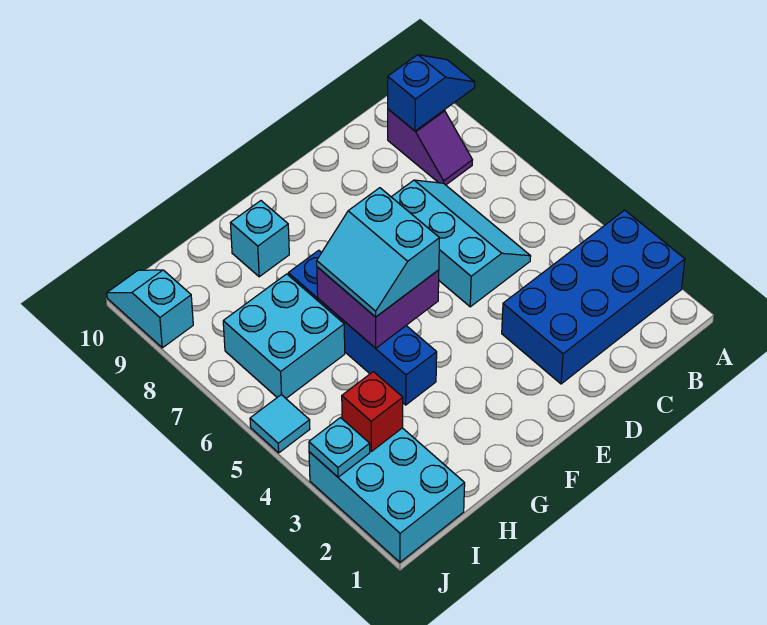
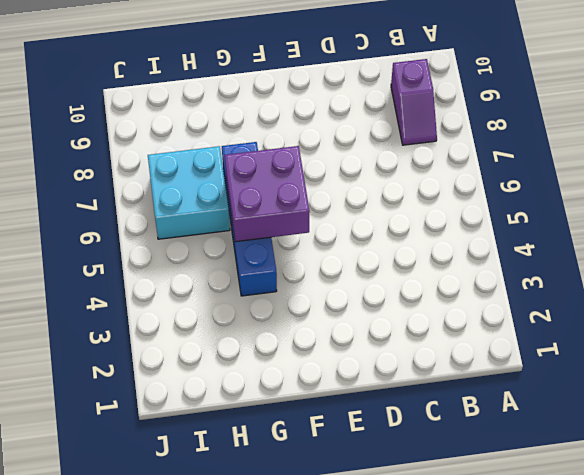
none -> blue 2x4 brick [502,210,685,384]
none -> cyan 2x3 slope [392,180,531,307]
none -> cyan 1x1 brick [231,201,289,277]

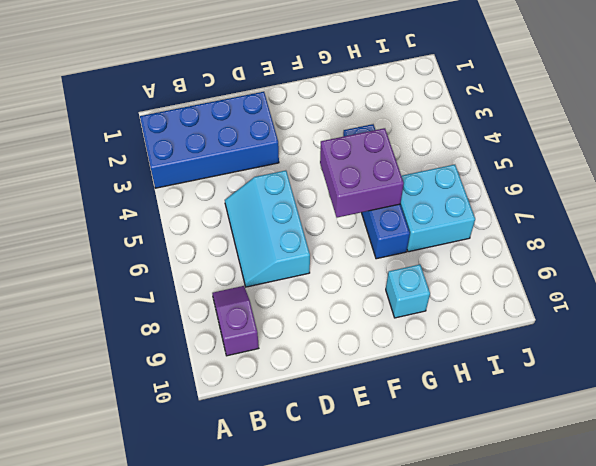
none -> cyan 2x3 brick [309,428,465,562]
none -> cyan 1x1 tile [250,395,310,453]
none -> cyan 1x2 slope [107,270,193,348]

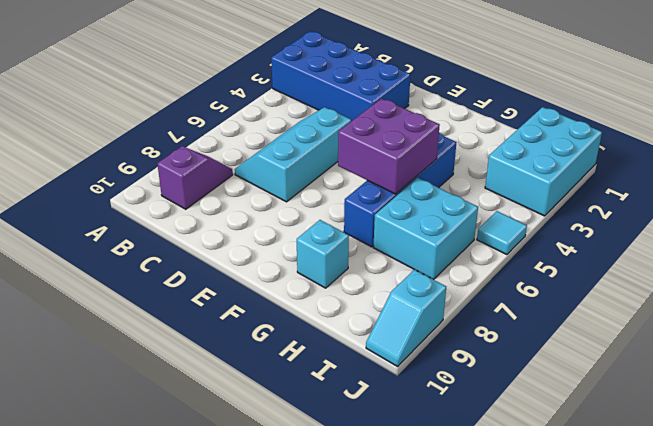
none -> blue 1x2 slope [388,55,475,131]
none -> red 1x1 brick [342,372,403,451]
none -> cyan 1x1 plate [309,418,370,477]

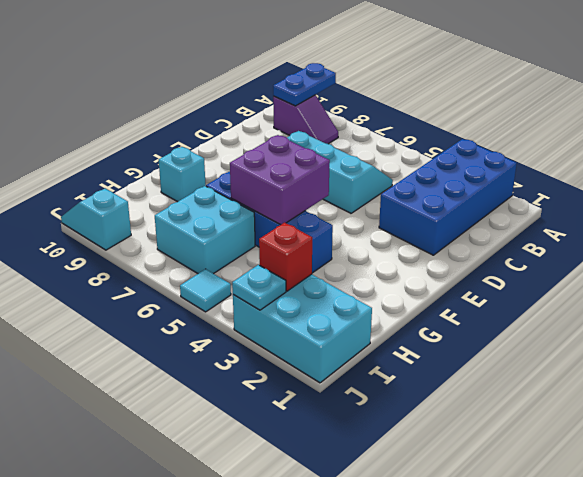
blue 1x2 plate [273,63,336,106] -> blue 1x2 slope [388,55,475,131]
none -> cyan 2x2 slope [317,188,439,317]

